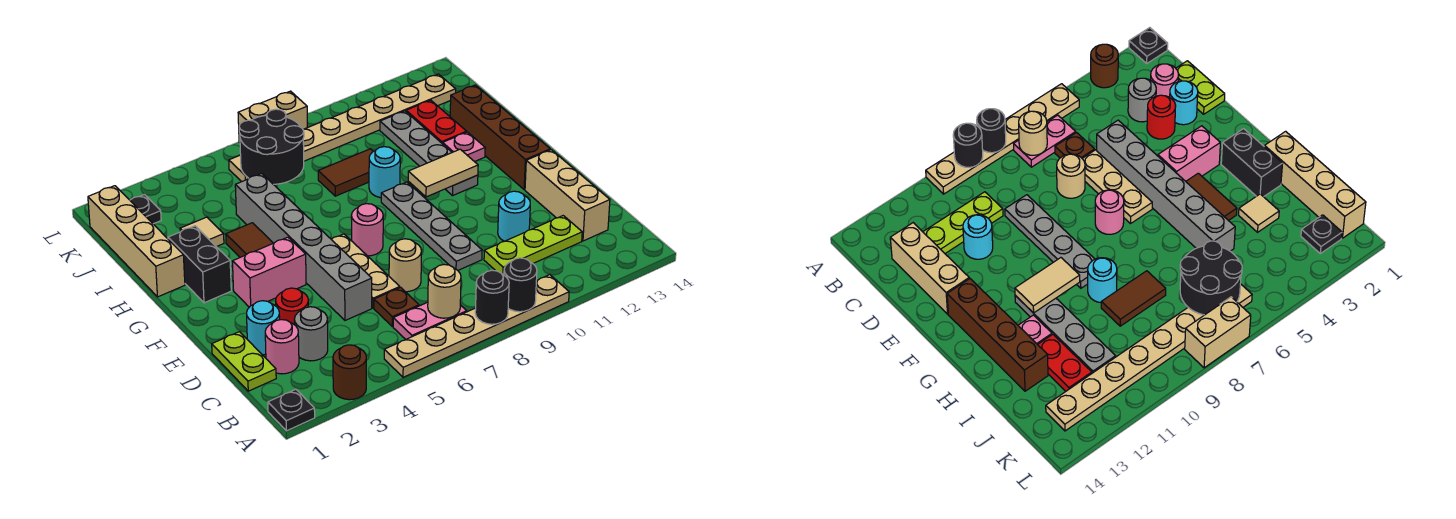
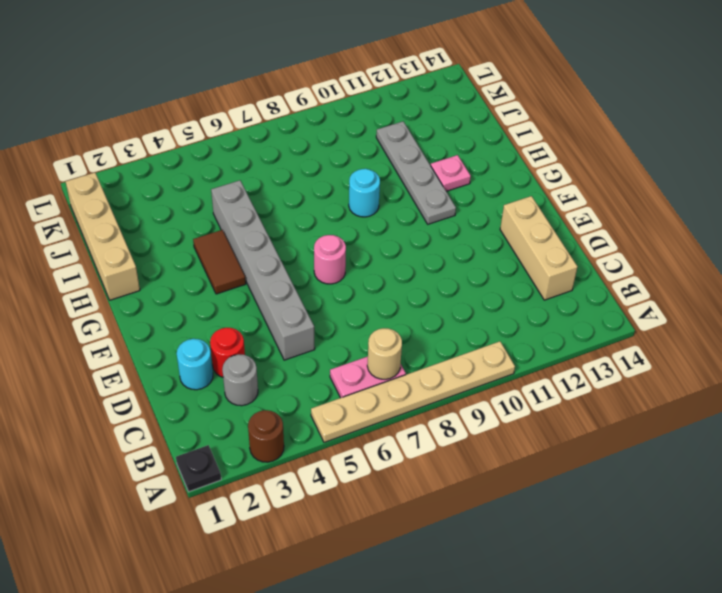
none -> lime 1x2 plate [212,332,276,391]
none -> pink 1x1 round brick [265,320,299,374]
none -> brown 1x1 plate [374,287,419,327]
none -> lime 1x3 plate [484,216,582,275]

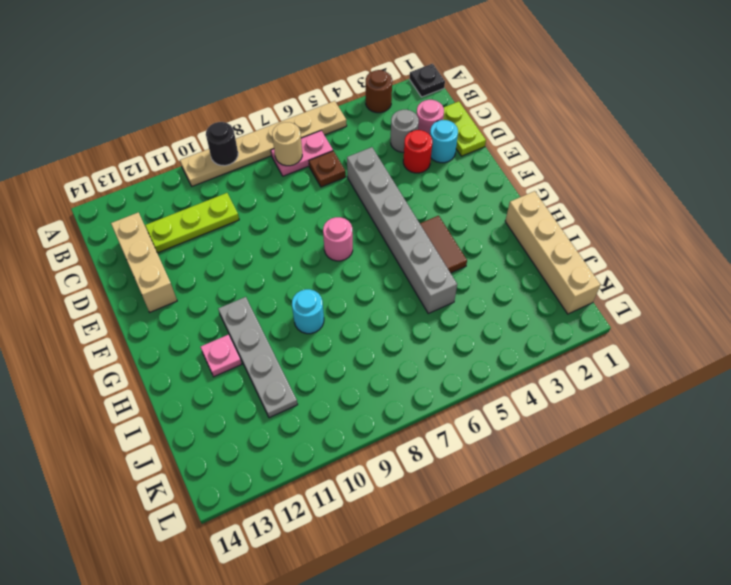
none -> tan 1x3 plate [331,234,400,308]
none -> tan 1x1 round brick [389,239,421,292]
none -> grey 1x4 plate [381,182,482,270]
none -> cyan 1x1 round brick [498,191,530,241]

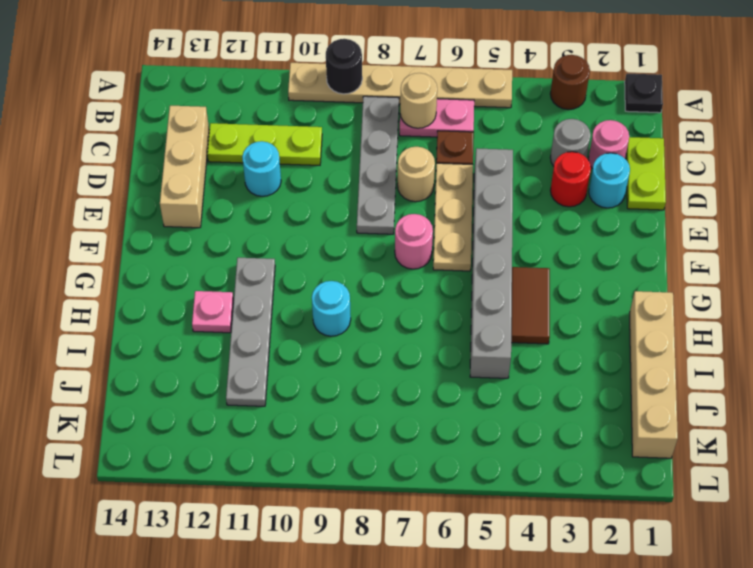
grey 1x4 plate [357,96,399,234] -> grey 1x4 plate moved to [381,182,482,270]
none -> pink 1x2 brick [232,237,306,307]
none -> brown 1x4 brick [450,85,550,190]
none -> black 1x2 brick [168,226,231,303]
none -> tan 1x1 tile [180,217,224,247]

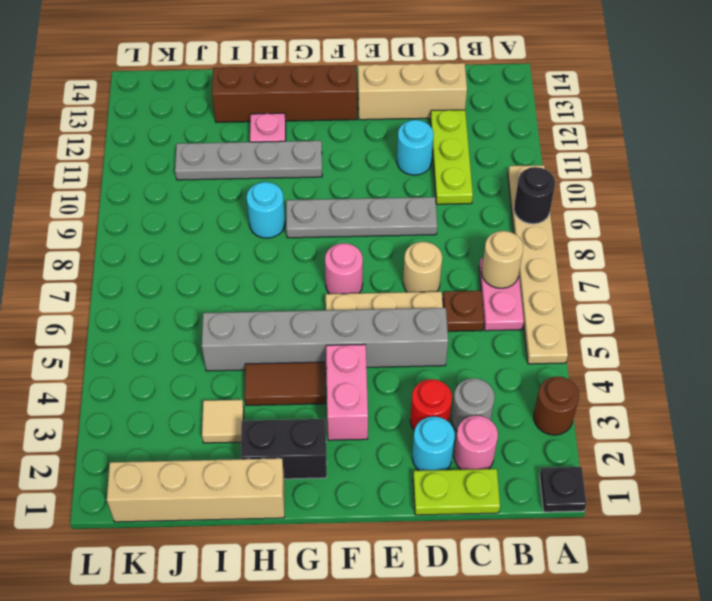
none -> brown 1x2 tile [318,149,373,196]
none -> red 1x2 plate [406,100,467,144]
none -> black 1x1 plate [130,194,161,224]
none -> tan 1x8 plate [229,74,456,182]

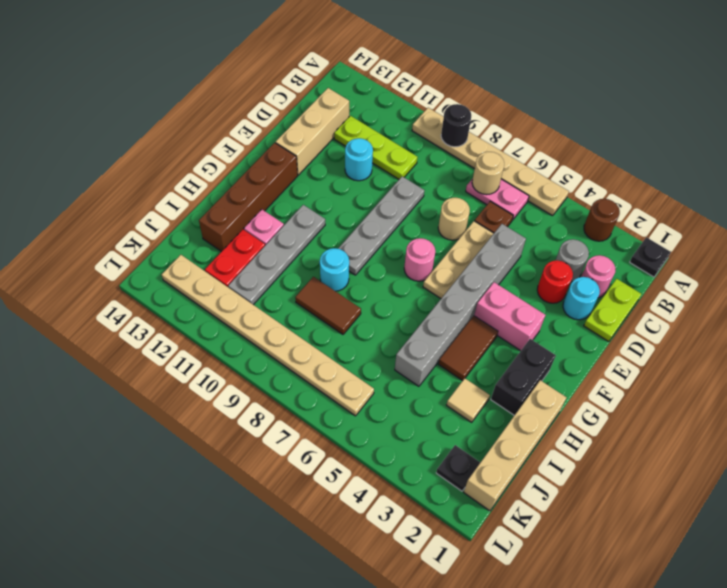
none -> tan 1x2 brick [238,91,308,143]
none -> black 1x1 round brick [475,270,509,324]
none -> tan 1x2 tile [408,149,478,197]
none -> black 2x2 round brick [239,109,304,184]

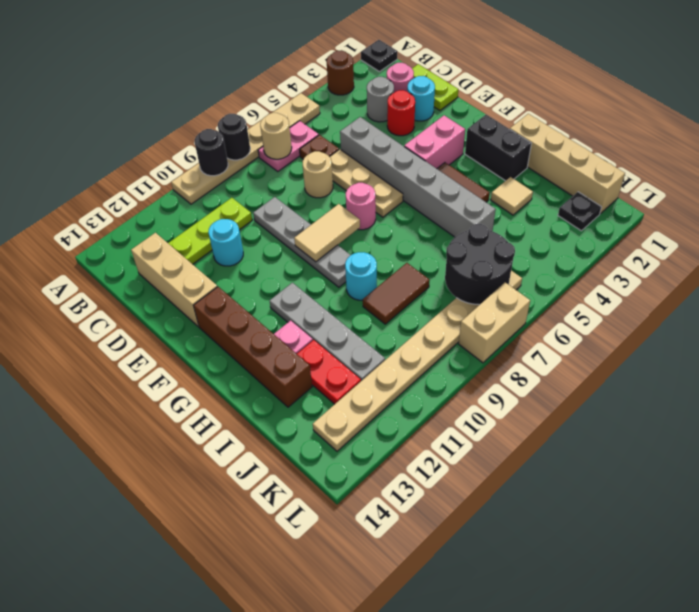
tan 1x2 tile [294,204,360,262] -> tan 1x2 tile moved to [408,149,478,197]

